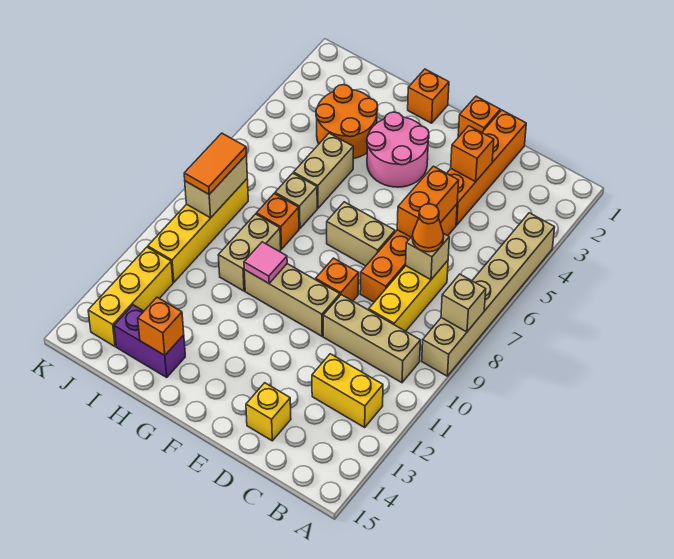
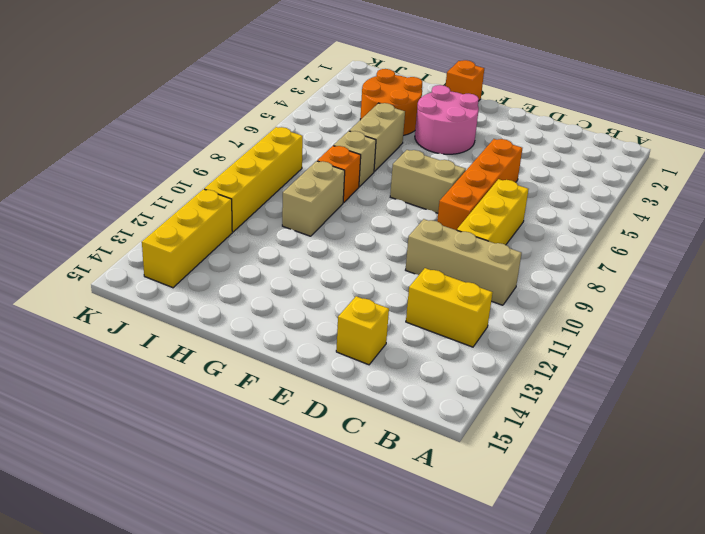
none -> tan 1x6 brick [422,213,555,376]
none -> orange 1x4 brick [447,110,526,225]
none -> orange 1x1 brick [458,96,500,137]
none -> orange 1x1 brick [316,258,359,301]

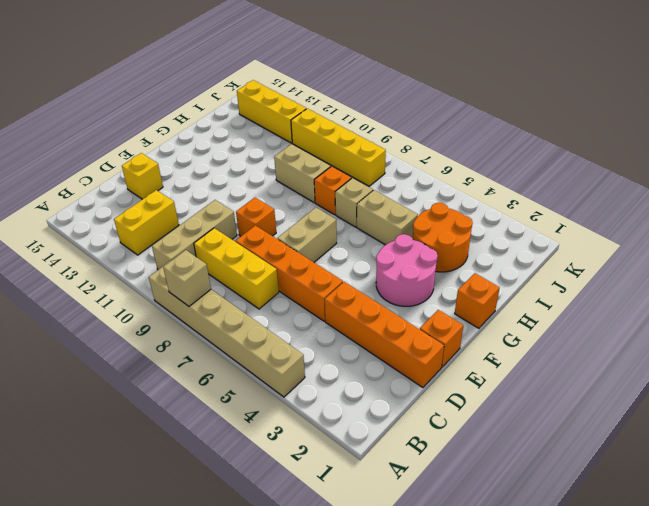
none -> tan 1x3 brick [244,264,340,336]
none -> purple 1x2 brick [114,305,185,377]
none -> tan 1x1 brick [406,234,449,280]
none -> orange 1x1 brick [451,126,494,182]

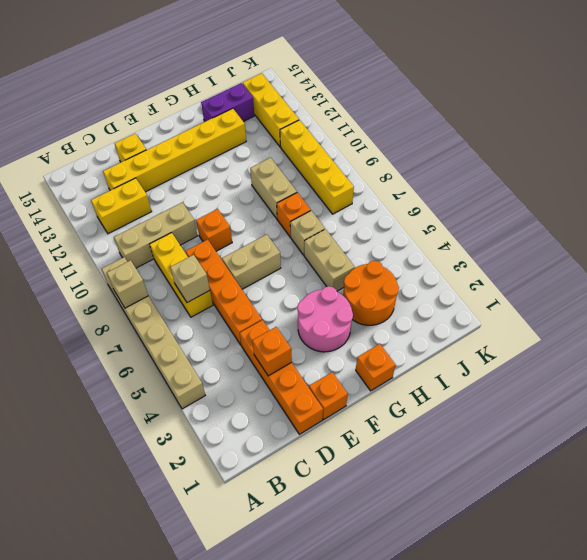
yellow 1x6 brick [103,108,246,192] -> none
none -> tan 1x3 brick [244,264,340,336]
none -> orange 1x2 brick [397,166,459,237]
none -> pink 1x1 tile [244,242,287,283]
none -> orange 1x1 brick [138,297,184,355]

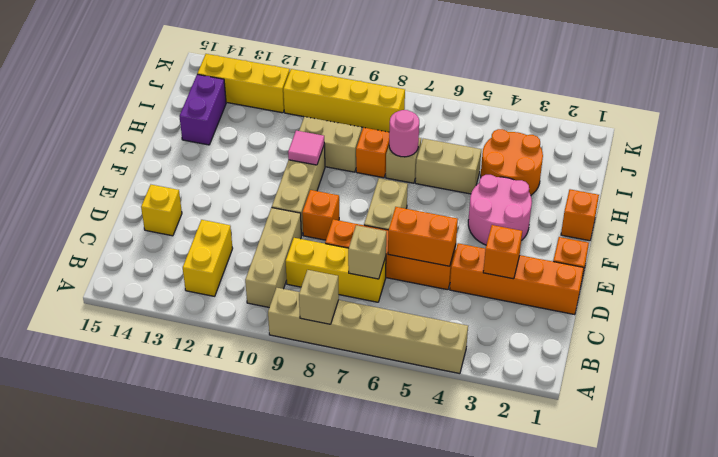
pink 1x1 round brick [389,110,419,157] -> none
none -> orange 1x1 brick [138,297,184,355]
none -> tan 1x2 brick [185,155,247,218]
none -> orange 1x1 cone [412,204,444,252]
none -> orange 1x2 tile [184,133,246,194]

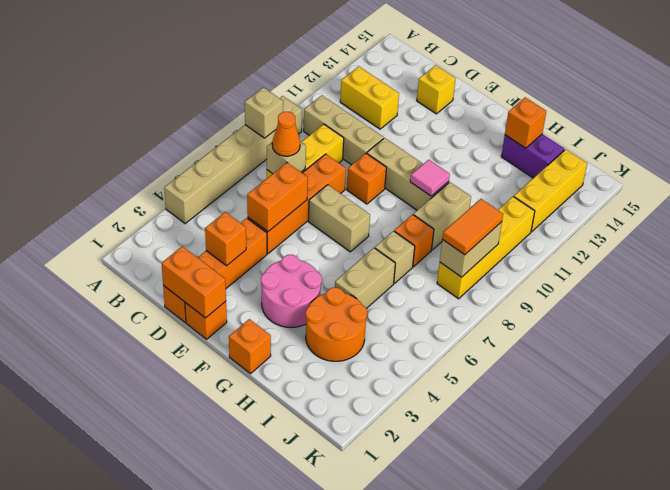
orange 1x2 brick [161,246,226,318] -> none

